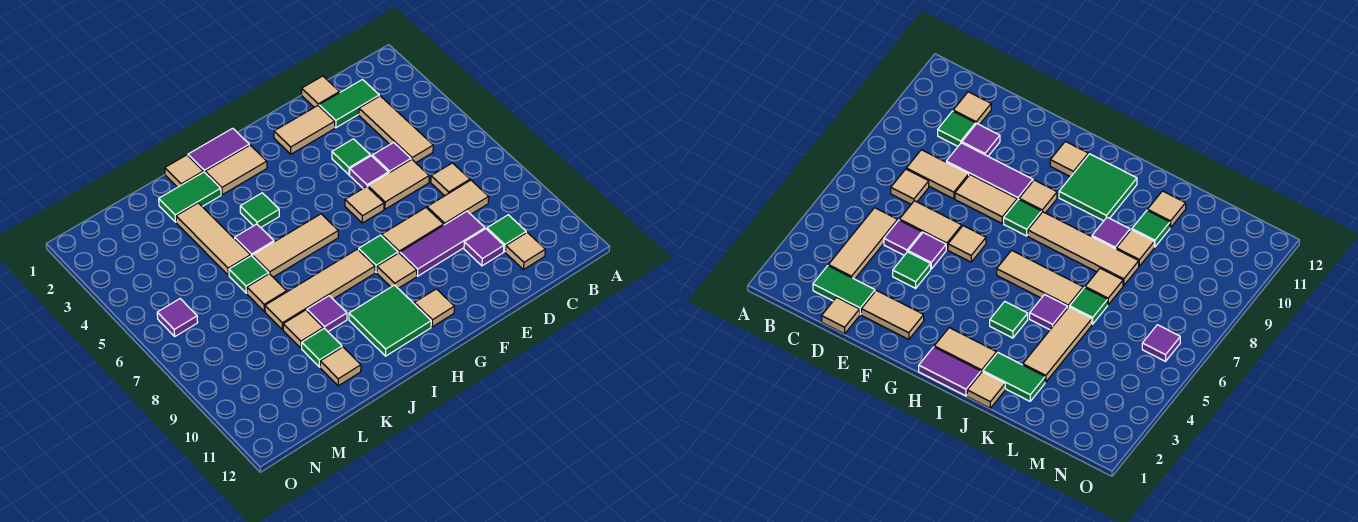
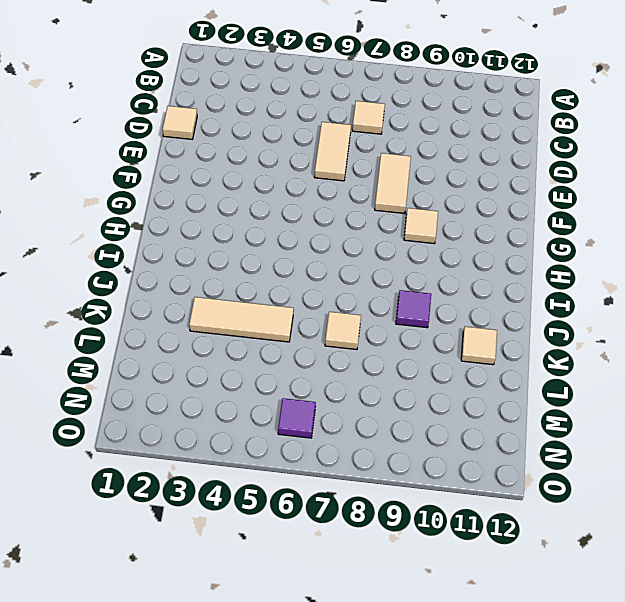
none -> green 1x2 tile [319,80,379,128]
none -> tan 1x3 tile [359,96,433,163]
none -> tan 1x2 tile [427,180,489,225]
none -> green 1x1 tile [487,215,526,252]

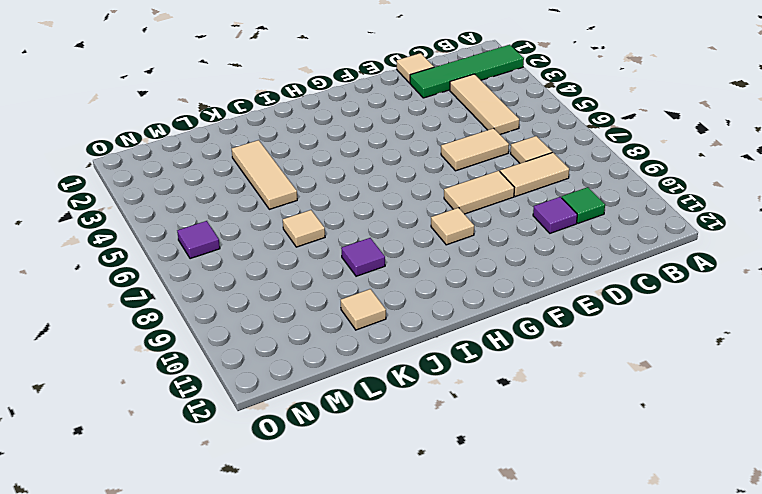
green 1x4 tile [410,45,524,98] -> green 1x2 tile [319,80,379,128]
none -> tan 1x1 tile [505,232,545,269]
none -> purple 1x1 tile [372,142,411,173]
none -> purple 1x3 tile [400,211,485,276]
none -> tan 1x2 tile [274,106,335,154]

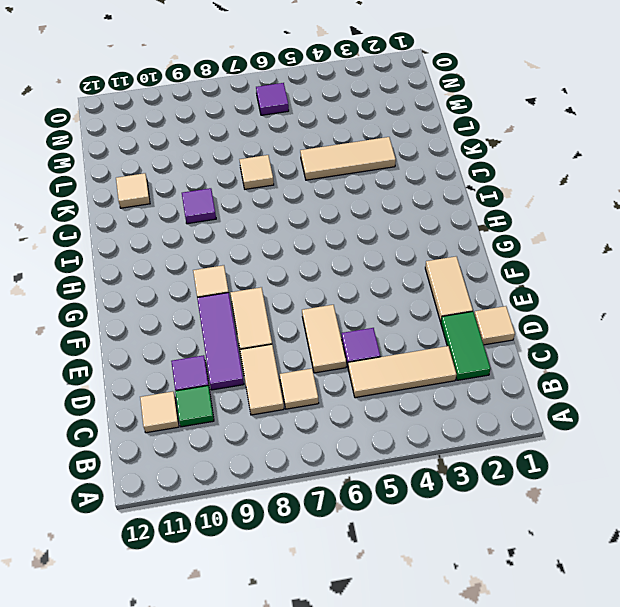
none -> green 1x1 tile [332,139,370,175]
none -> purple 1x1 tile [350,156,389,188]
none -> tan 1x1 tile [345,187,384,223]
none -> green 1x1 tile [359,235,398,272]

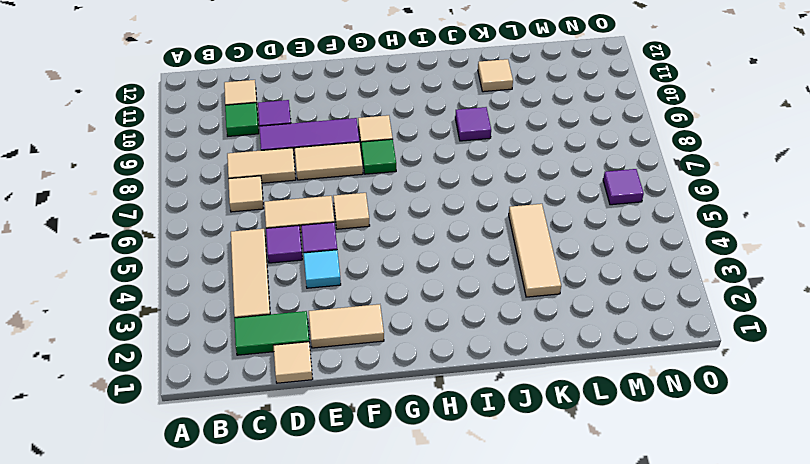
cyan 1x1 tile [304,250,341,288] -> green 1x1 tile [332,139,370,175]
none -> tan 1x1 tile [414,289,454,327]
none -> purple 1x2 tile [188,128,249,172]
none -> tan 1x2 tile [205,145,267,195]
none -> tan 1x3 tile [253,214,338,277]

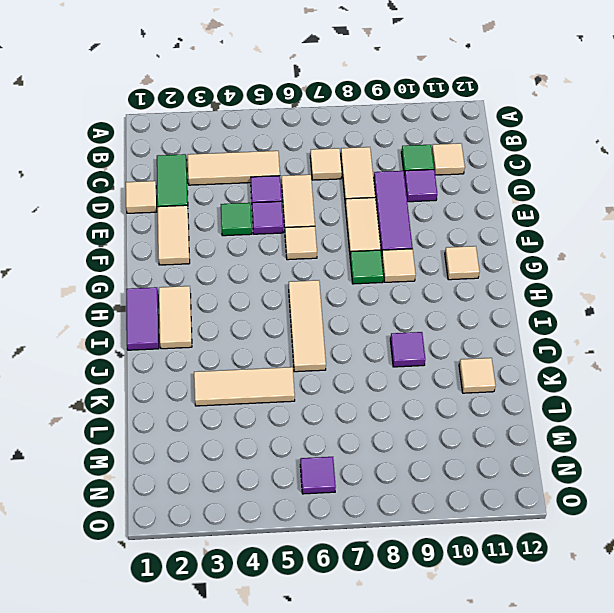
none -> tan 1x4 tile [265,249,375,330]
none -> green 2x2 tile [349,285,431,356]
none -> green 1x1 tile [240,193,279,228]
none -> tan 1x1 tile [165,155,203,187]

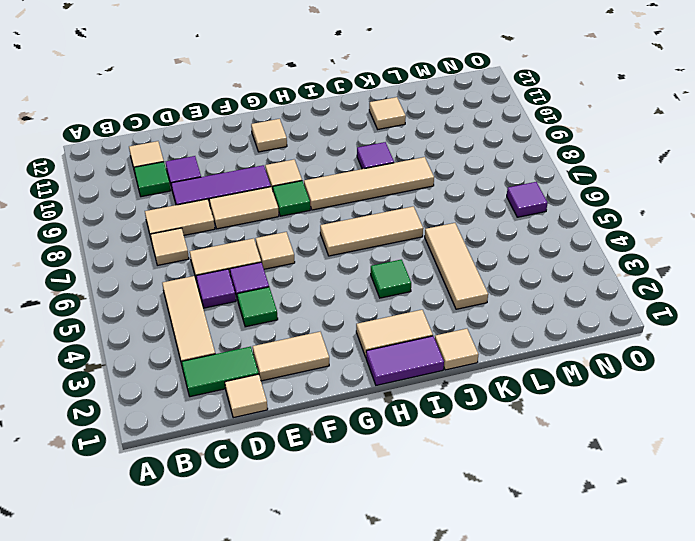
none -> green 2x2 tile [349,285,431,356]
none -> green 1x2 tile [159,172,221,222]
none -> purple 1x1 tile [235,224,274,257]
none -> green 1x1 tile [229,256,269,293]

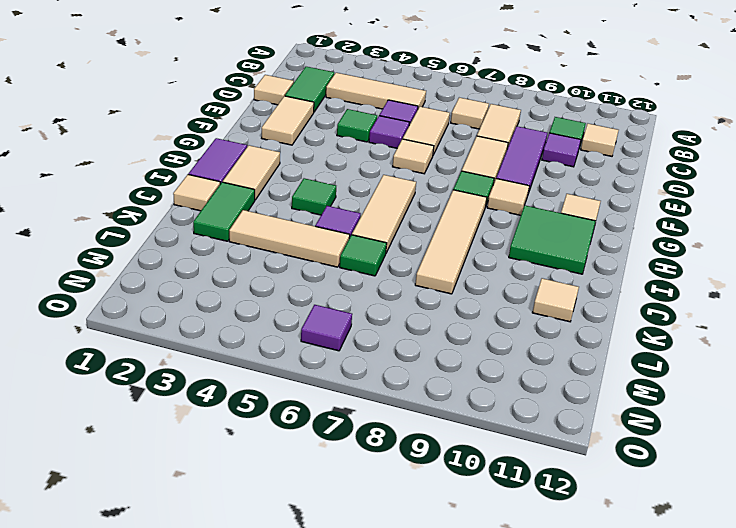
none -> purple 1x1 tile [307,296,347,332]
none -> tan 1x1 tile [247,274,287,311]
none -> tan 1x1 tile [283,310,323,348]
none -> green 1x1 tile [302,328,342,367]

